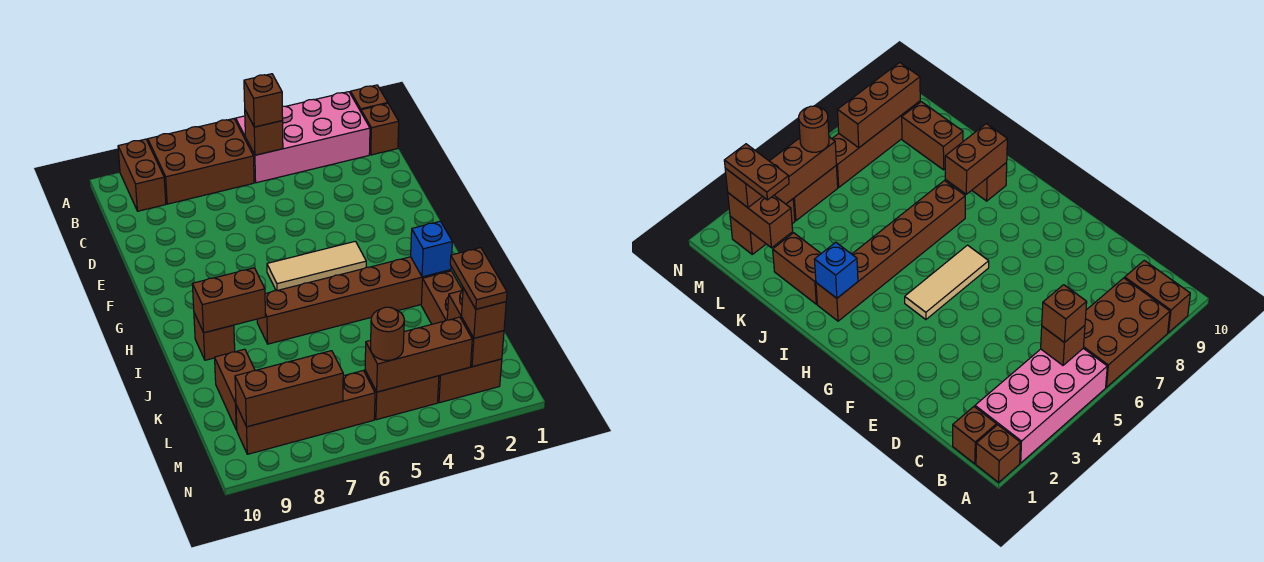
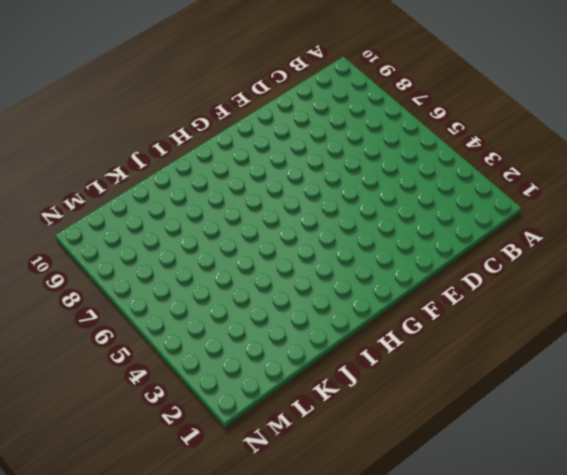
none -> brown 1x1 brick [350,85,388,111]
none -> pink 2x4 brick [236,92,370,183]
none -> brown 2x3 brick [148,119,254,204]

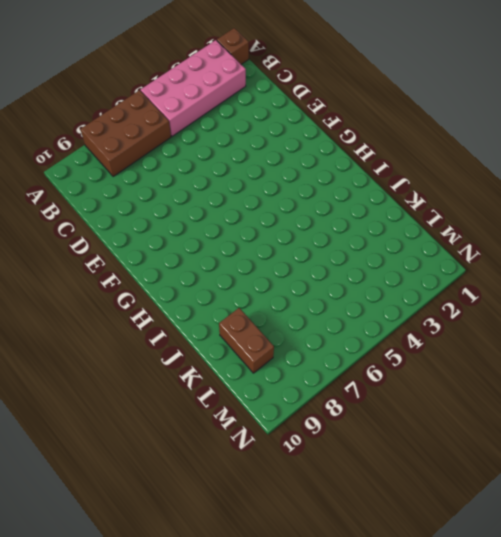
none -> brown 1x2 brick [118,139,166,211]
none -> brown 1x1 brick [361,104,399,155]
none -> tan 1x3 tile [267,241,366,291]

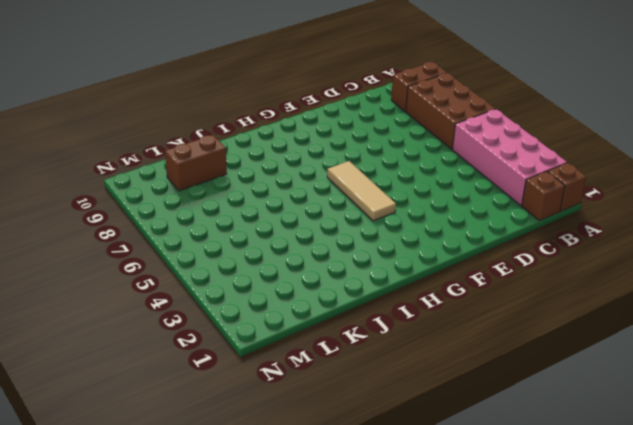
none -> brown 1x6 brick [257,257,451,344]
none -> brown 1x1 brick [194,313,235,360]
none -> brown 1x2 brick [421,271,462,324]

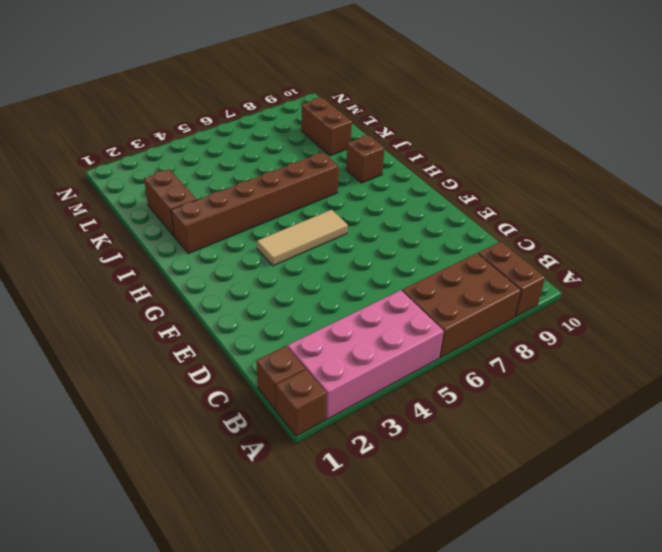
none -> brown 1x2 brick [438,359,502,403]
none -> brown 1x2 brick [365,371,439,420]
none -> brown 1x4 brick [236,371,375,454]

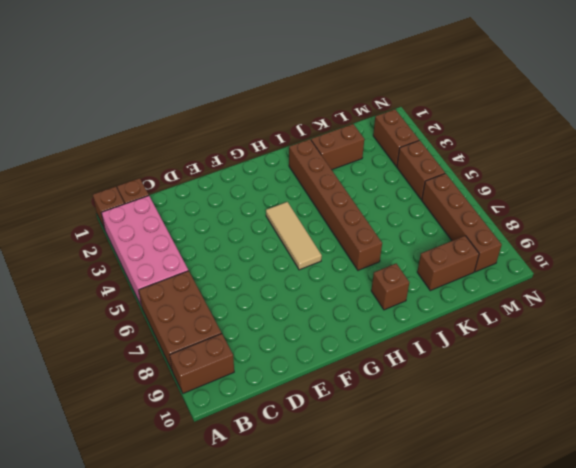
none -> brown 1x1 brick [245,111,283,155]
none -> blue 1x1 brick [411,221,452,277]
none -> brown 1x2 brick [192,268,265,333]

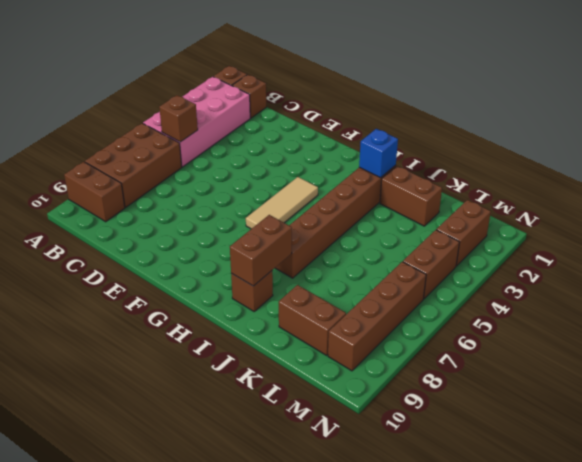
none -> brown 1x2 brick [447,290,504,367]
none -> brown 1x3 brick [365,317,472,392]
none -> brown 1x3 brick [235,351,343,427]

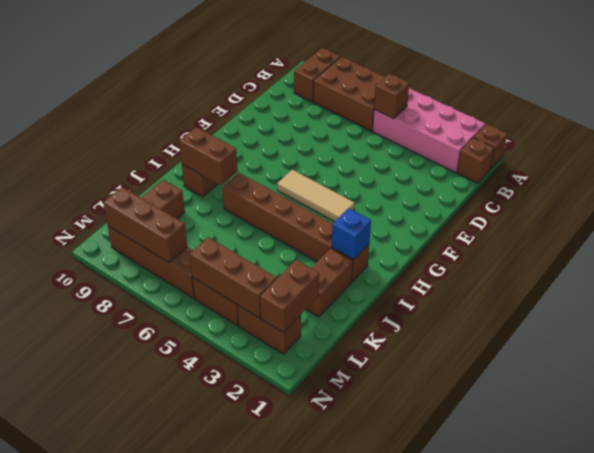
none -> brown 1x1 brick [244,74,283,127]
none -> brown 1x1 brick [461,288,506,338]
none -> brown 1x1 round brick [371,307,404,360]

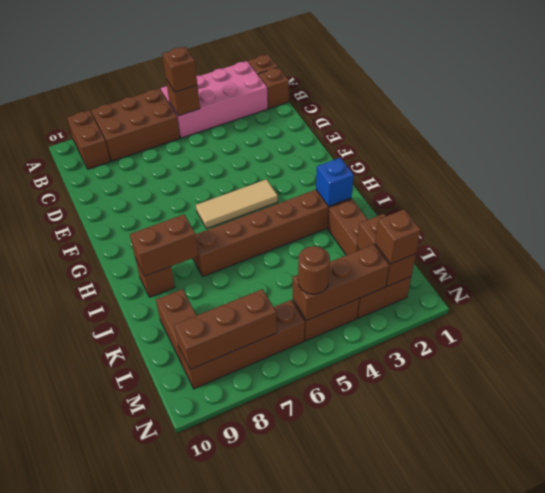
none -> brown 1x2 plate [450,248,507,309]

